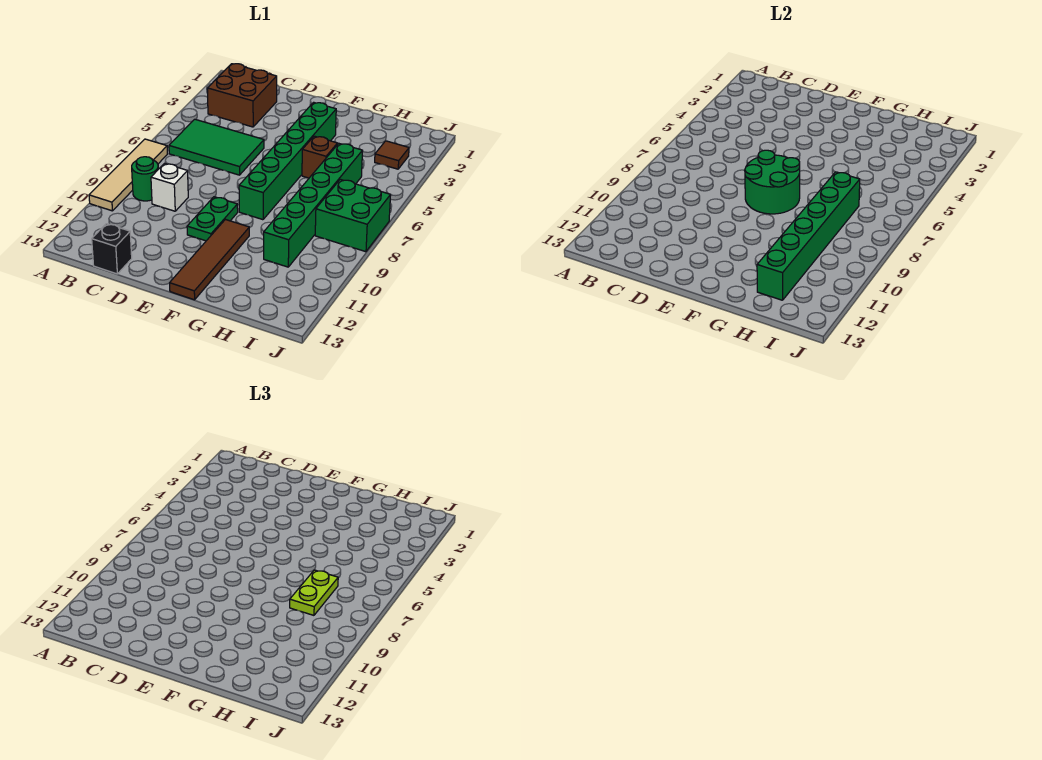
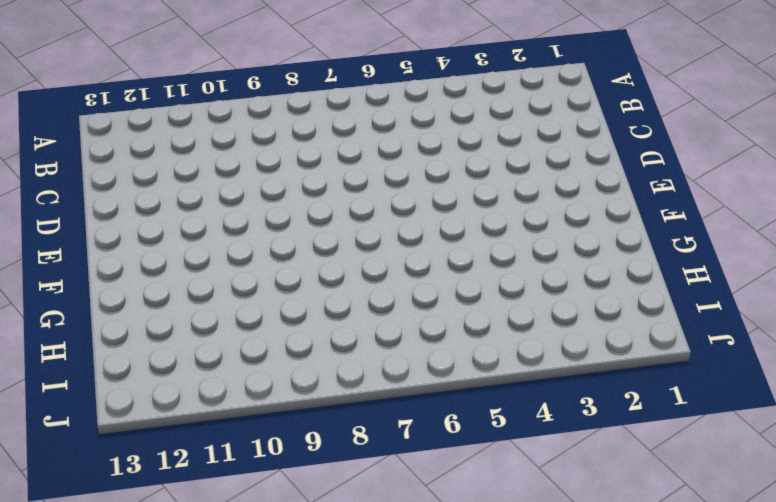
none -> tan 1x4 tile [89,139,167,211]
none -> brown 2x2 brick [207,64,277,127]
none -> green 2x3 tile [169,119,264,175]

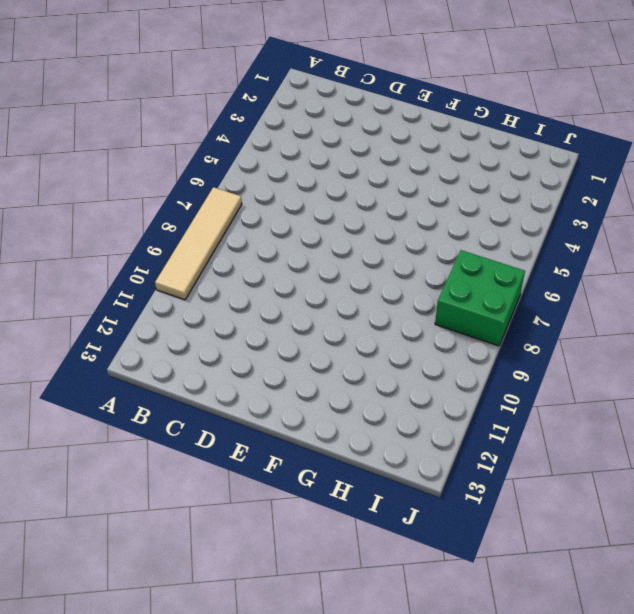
none -> brown 2x2 brick [207,64,277,127]
none -> green 2x3 tile [169,119,264,175]
none -> green 1x1 round brick [132,157,158,201]

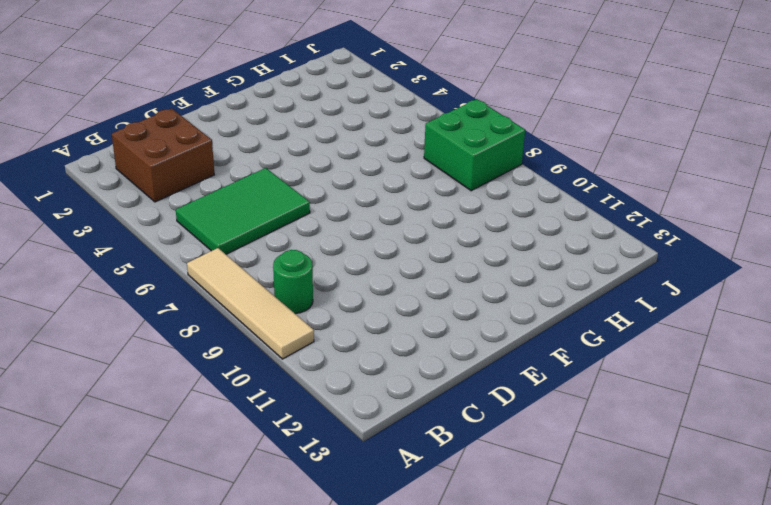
none -> white 1x1 brick [151,164,188,211]
none -> black 1x1 brick [92,224,132,274]
none -> green 1x2 plate [187,197,238,241]

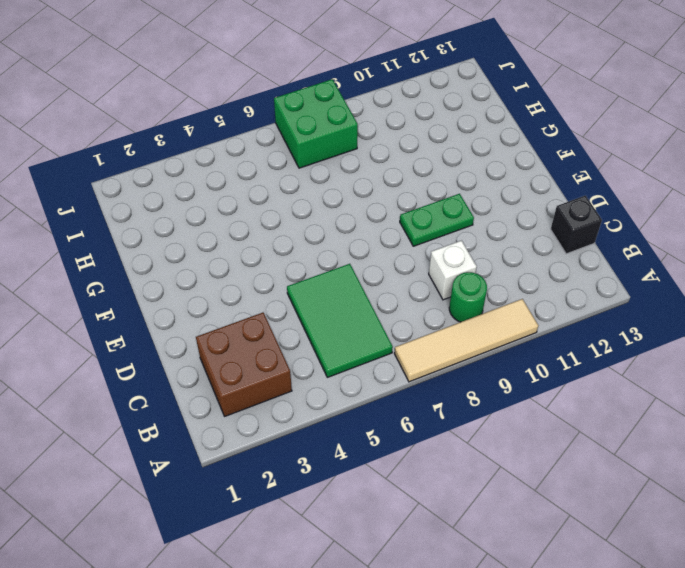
none -> green 1x6 brick [239,102,336,220]
none -> brown 1x4 tile [170,220,249,300]
none -> brown 1x1 brick [302,136,338,178]

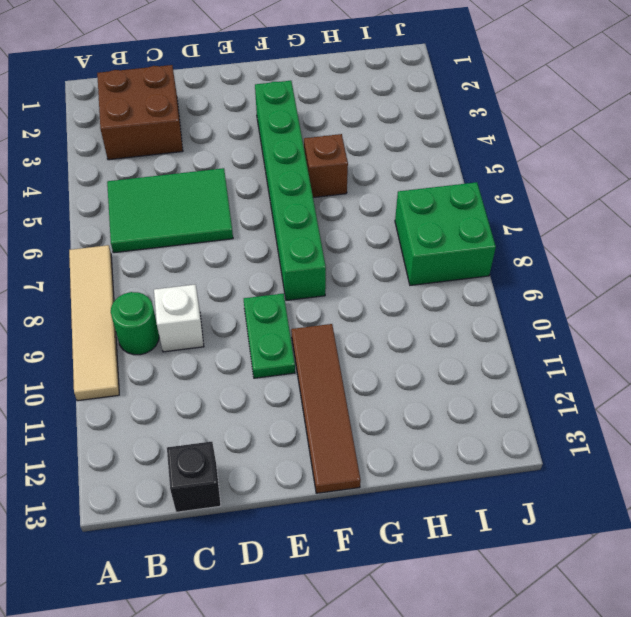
none -> green 1x6 brick [264,144,362,267]
none -> brown 1x1 tile [375,141,409,169]
none -> green 2x2 round brick [745,150,800,214]

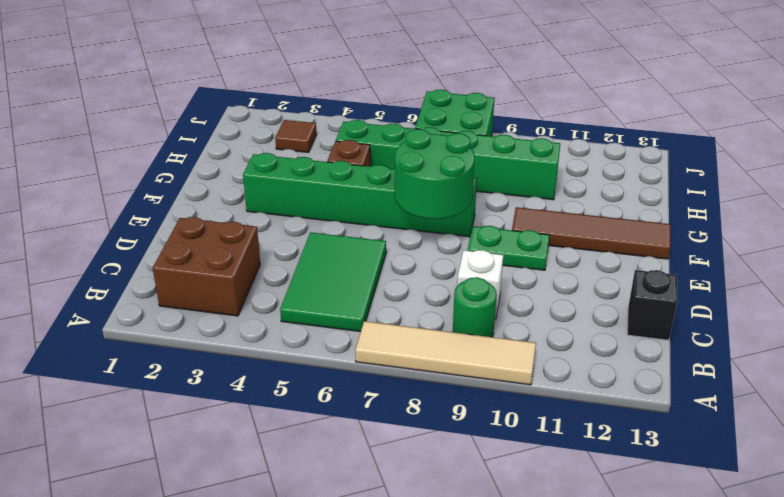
none -> green 1x6 brick [757,172,860,300]
none -> lime 1x2 plate [290,570,338,615]

